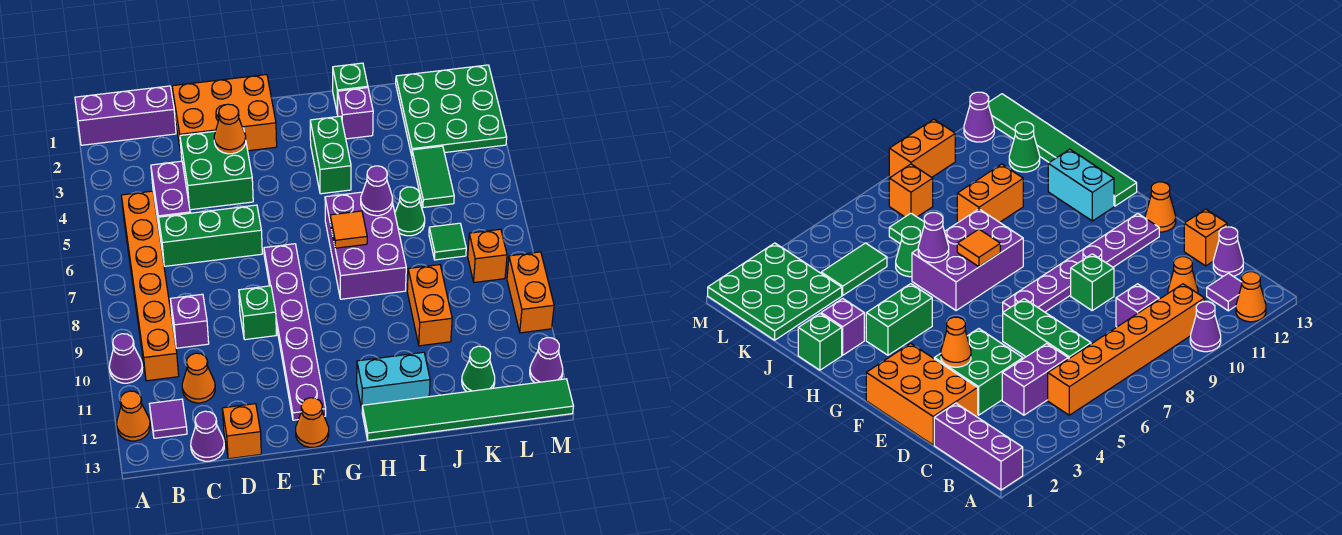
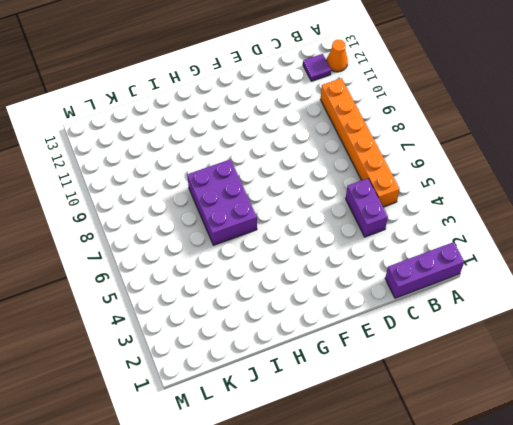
none -> purple 1x1 cone [109,334,143,383]
none -> green 1x3 brick [159,205,262,266]
none -> purple 1x1 brick [171,294,209,348]
none -> orange 1x1 cone [182,353,215,403]

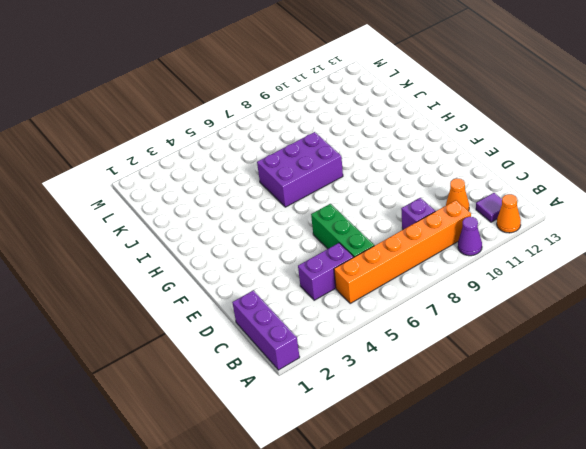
none -> purple 1x1 cone [191,411,224,461]
none -> orange 2x3 brick [172,75,277,152]
none -> green 2x2 brick [180,128,253,210]
none -> orange 1x1 brick [222,404,261,459]

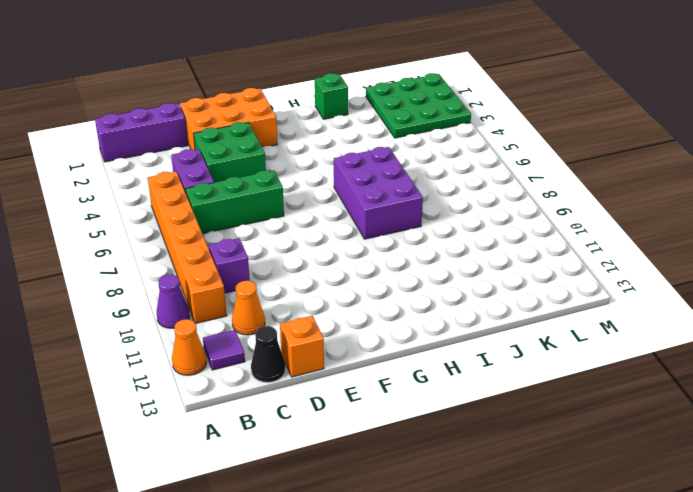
black 1x1 cone [251,326,285,382] -> purple 1x1 cone [191,411,224,461]
none -> green 1x1 brick [239,286,276,340]
none -> purple 1x6 plate [264,244,326,420]
none -> orange 1x1 cone [296,398,329,447]
none -> green 1x2 brick [310,116,351,194]

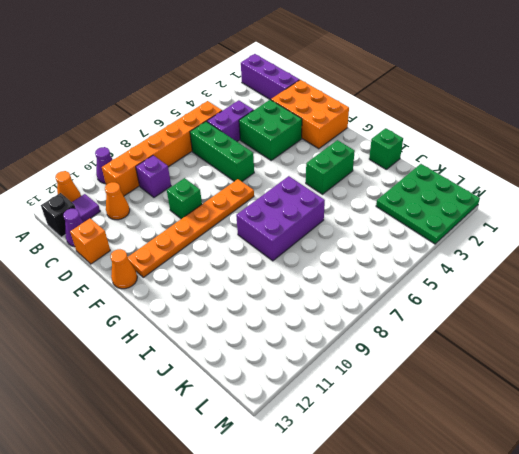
black 1x1 brick [41,193,76,237] -> none
orange 1x6 plate [128,179,254,277] -> purple 1x6 plate [264,244,326,420]
none -> cyan 1x2 brick [357,352,430,409]
none -> green 1x6 tile [362,379,573,440]
none -> purple 1x1 brick [338,88,373,139]
none -> green 1x1 cone [395,187,425,236]

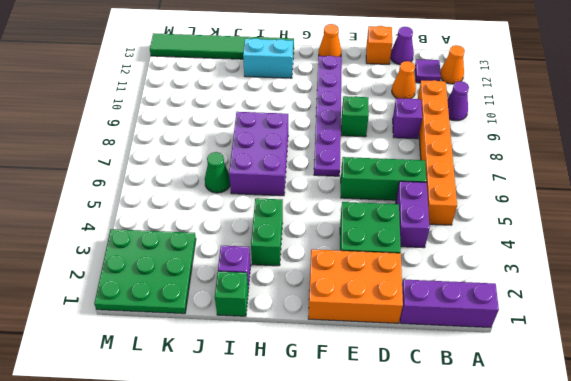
none -> orange 1x2 brick [407,265,452,346]
none -> green 1x2 tile [412,146,454,207]
none -> green 1x1 tile [429,223,466,260]
none -> green 1x1 cone [462,346,495,392]

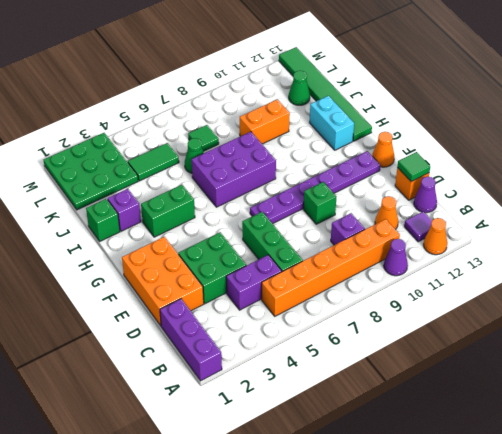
green 1x1 tile [397,152,430,182] -> none
none -> orange 1x1 brick [468,229,507,282]
none -> orange 1x2 brick [507,252,554,333]
none -> purple 1x1 cone [530,338,563,383]
none -> orange 1x1 cone [214,104,246,154]

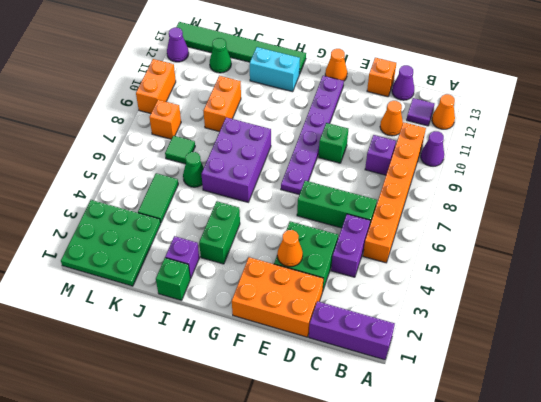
none -> orange 1x1 tile [330,211,367,248]
none -> purple 1x1 cone [361,166,393,216]

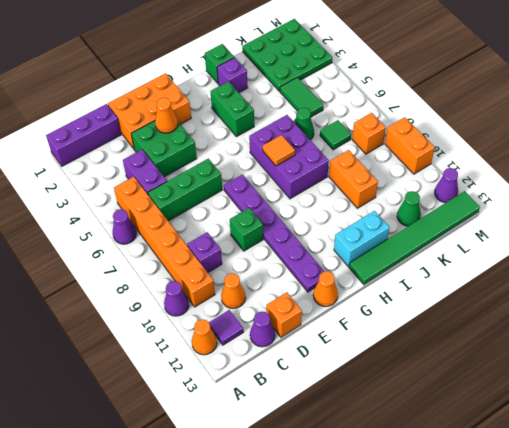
purple 1x1 cone [113,209,136,244] -> purple 1x1 cone moved to [361,166,393,216]

